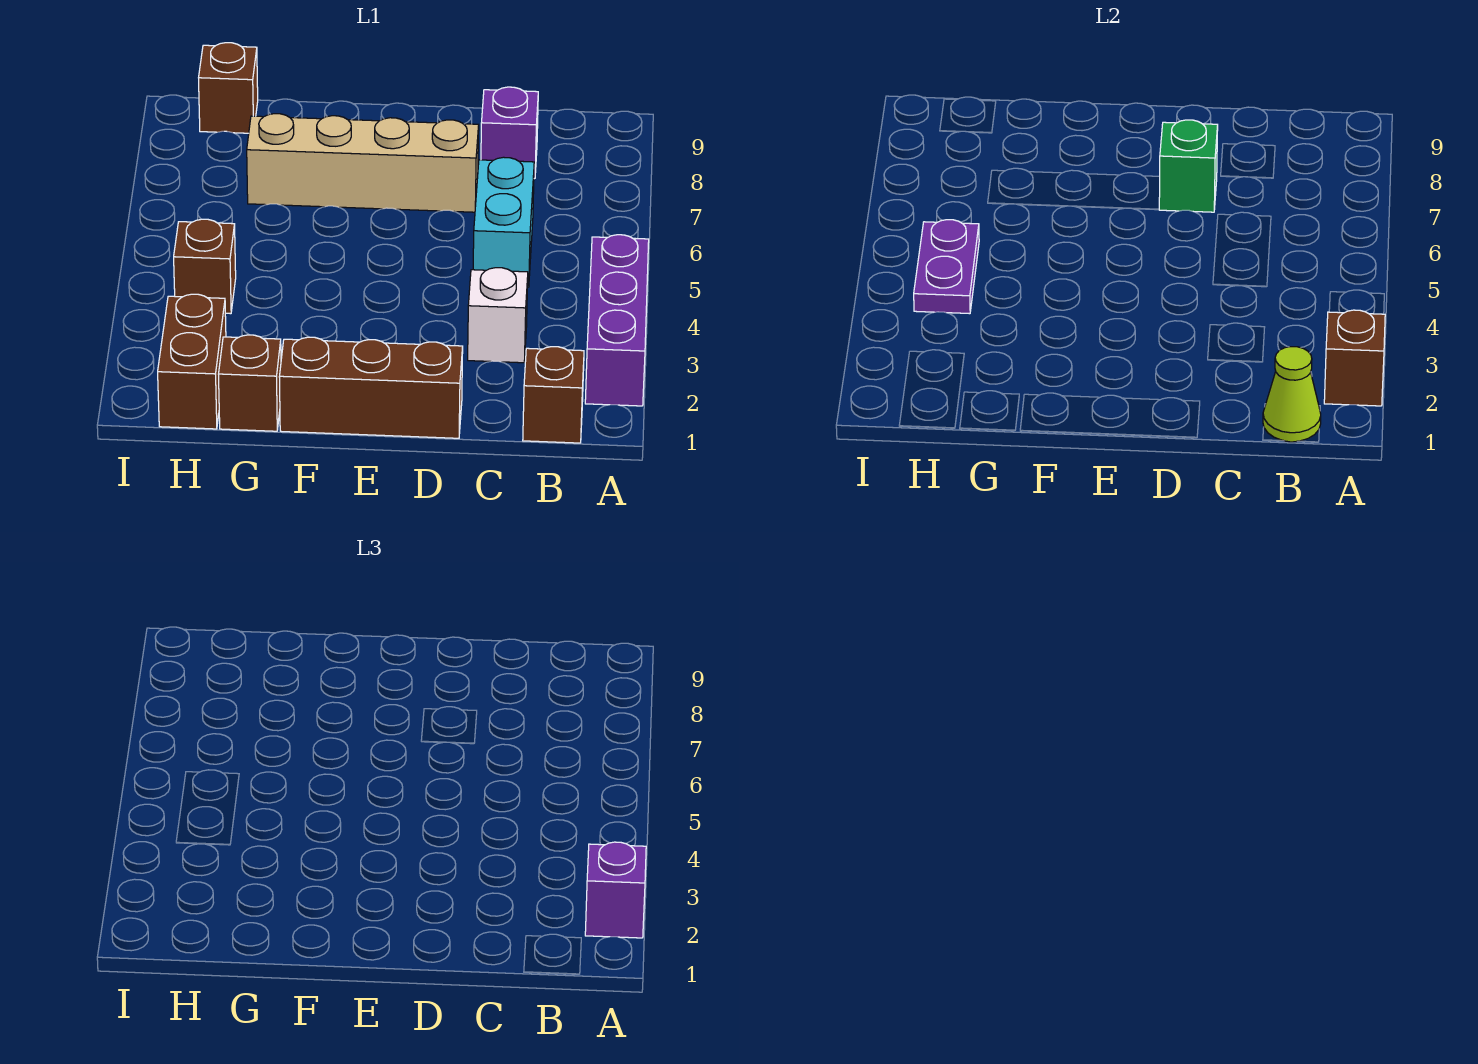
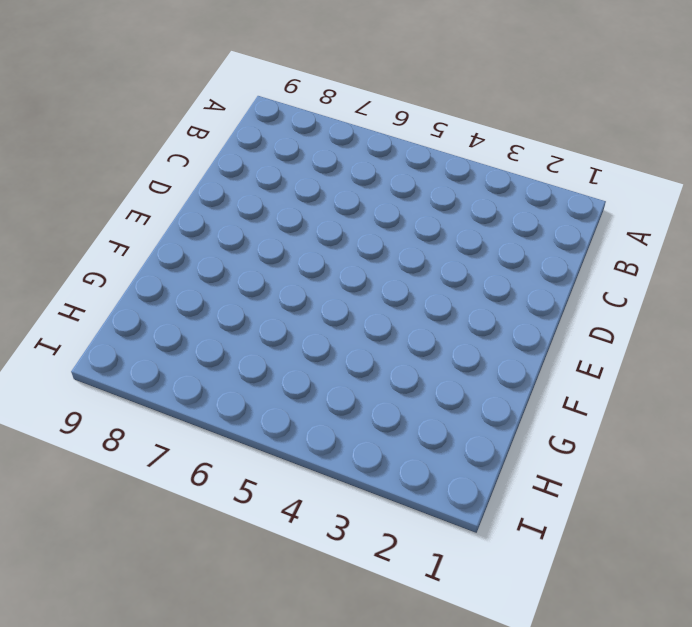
none -> purple 1x3 brick [585,235,649,406]
none -> brown 1x1 brick [523,347,584,443]
none -> white 1x1 brick [468,268,528,363]

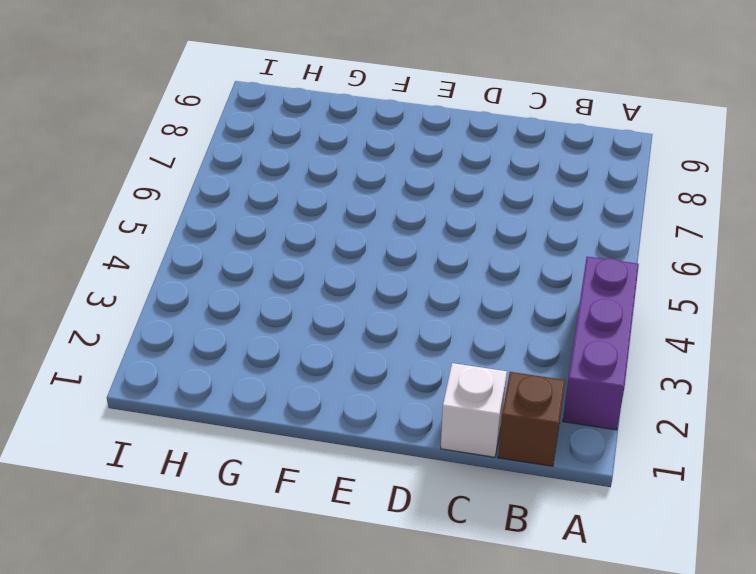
white 1x1 brick [441,363,507,457] -> white 1x1 brick moved to [468,268,528,363]
none -> cyan 1x2 brick [473,157,534,287]
none -> purple 1x1 brick [481,87,538,179]
none -> brown 1x3 brick [279,337,463,438]

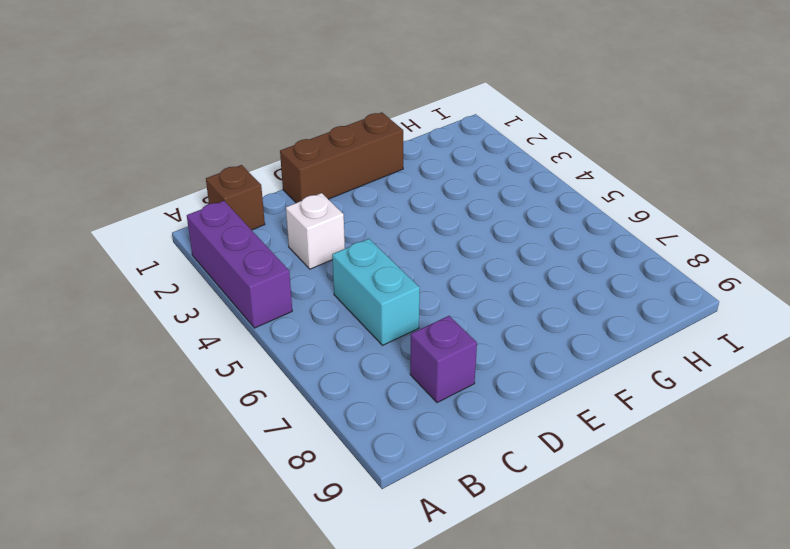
none -> tan 1x4 brick [247,114,479,212]
none -> brown 1x1 brick [219,335,281,431]
none -> brown 1x2 brick [158,294,226,429]

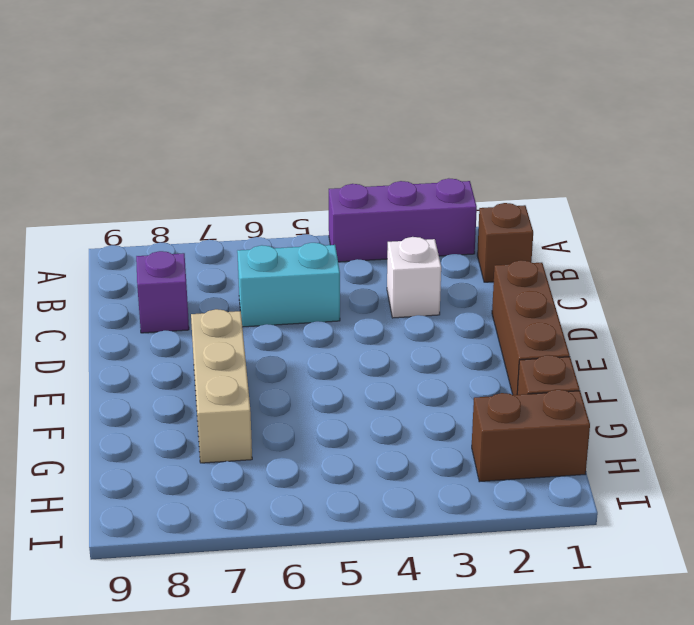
tan 1x3 brick [191,309,252,463] -> tan 1x4 brick [247,114,479,212]
none -> brown 1x1 brick [174,219,236,314]
none -> brown 1x1 brick [199,43,258,133]
none -> brown 1x1 brick [1324,310,1385,406]

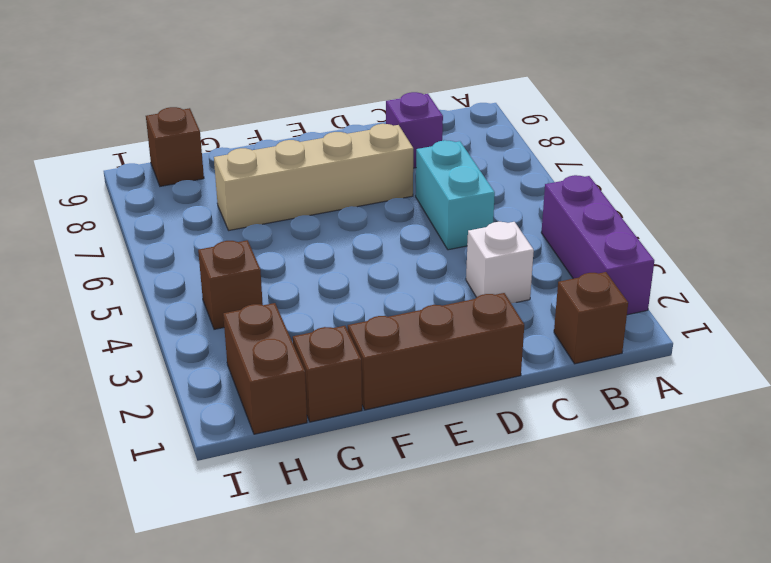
none -> brown 1x1 brick [1324,310,1385,406]
none -> lime 1x1 cone [1263,347,1321,442]
none -> green 1x1 brick [1159,120,1218,212]

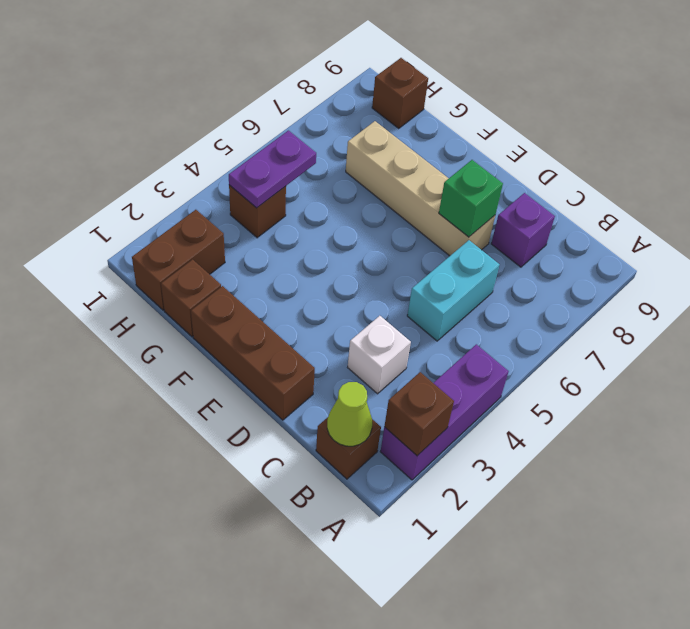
none -> purple 1x1 brick [585,842,646,938]

